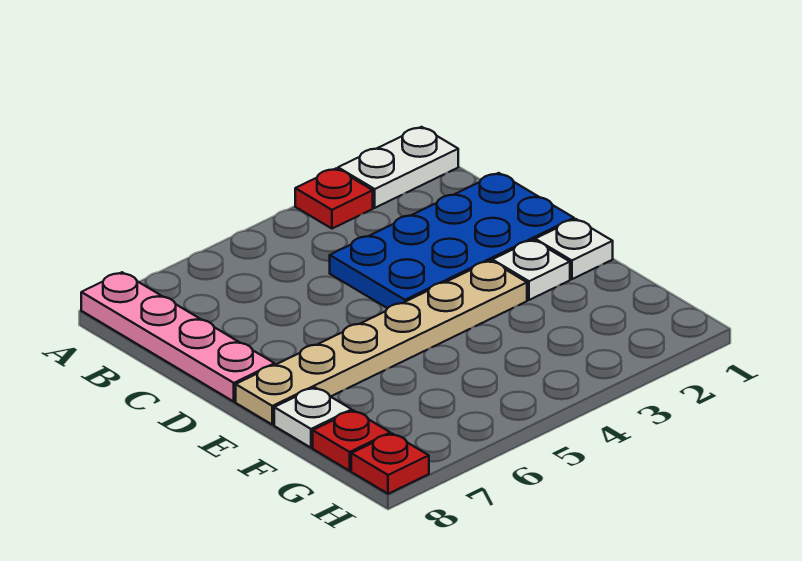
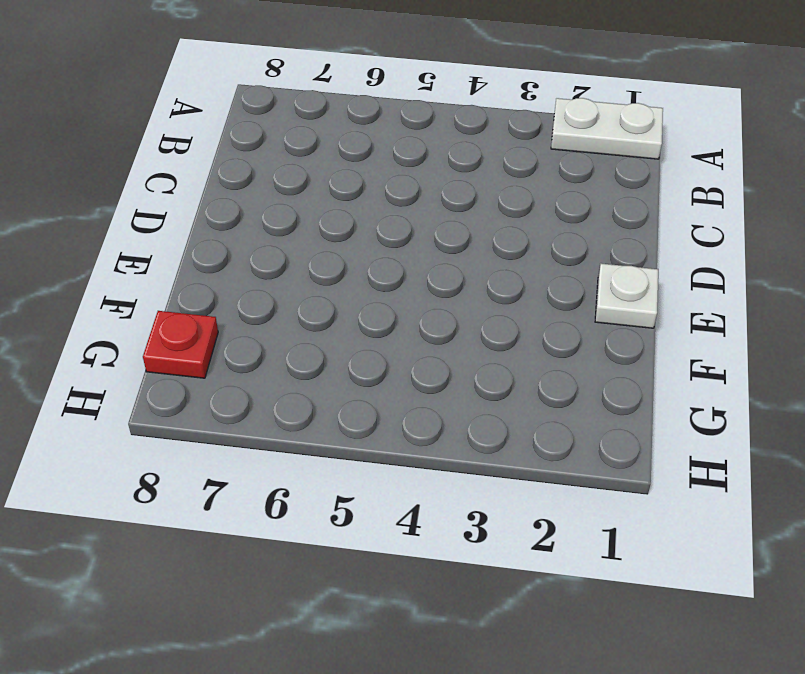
none -> red 1x1 plate [295,169,373,229]
none -> pink 1x4 plate [81,272,275,401]

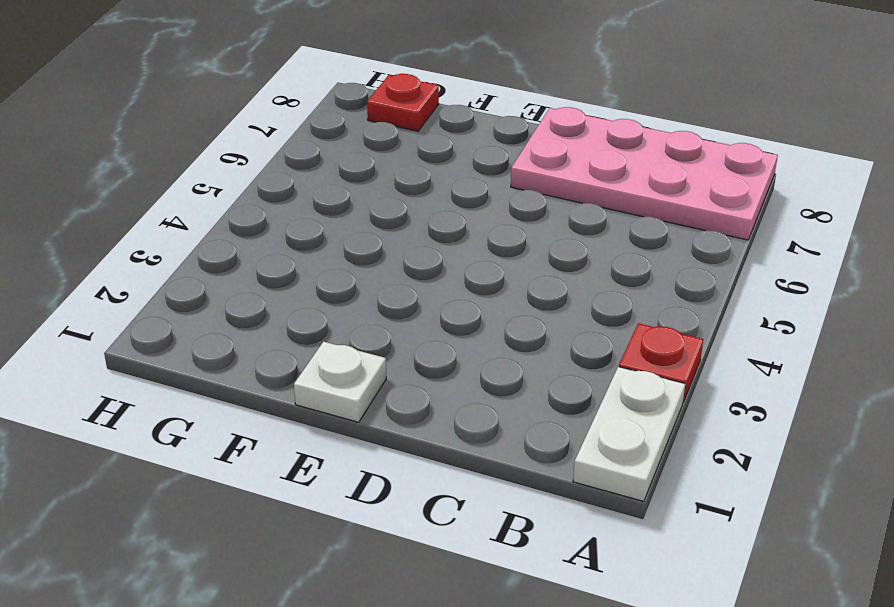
pink 2x4 plate [511,107,778,240] -> pink 1x4 plate [81,272,275,401]
none -> blue 2x4 plate [330,173,574,308]
none -> white 1x1 plate [492,240,570,300]

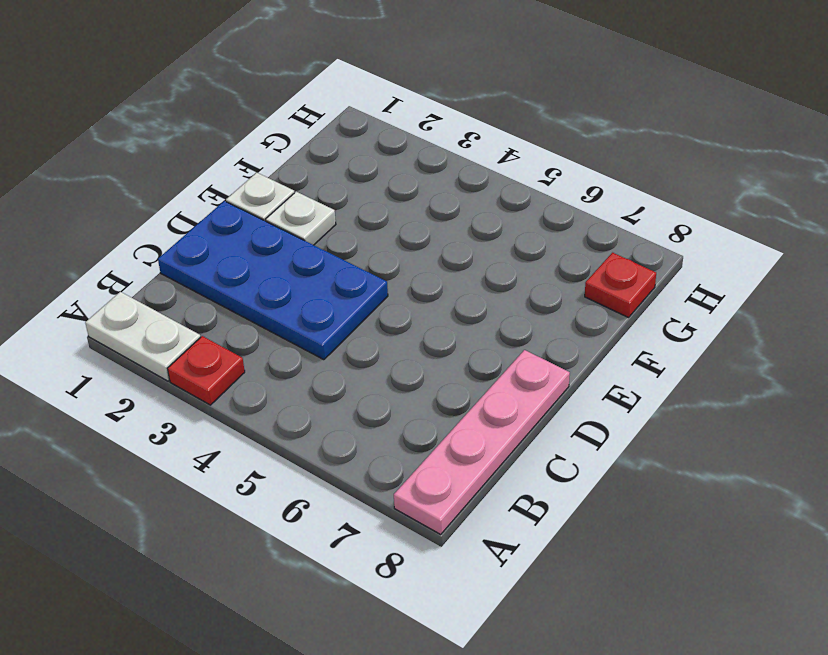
none -> tan 1x6 plate [236,261,527,425]
none -> white 1x1 plate [274,388,352,448]

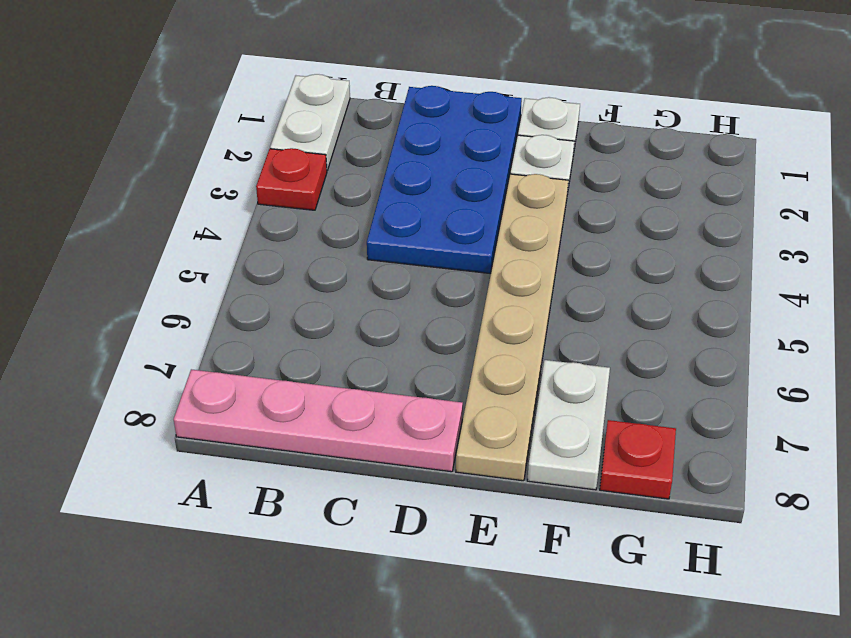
white 1x2 plate [527,360,610,490] -> white 1x1 plate [274,388,352,448]
none -> red 1x1 plate [351,434,429,494]

